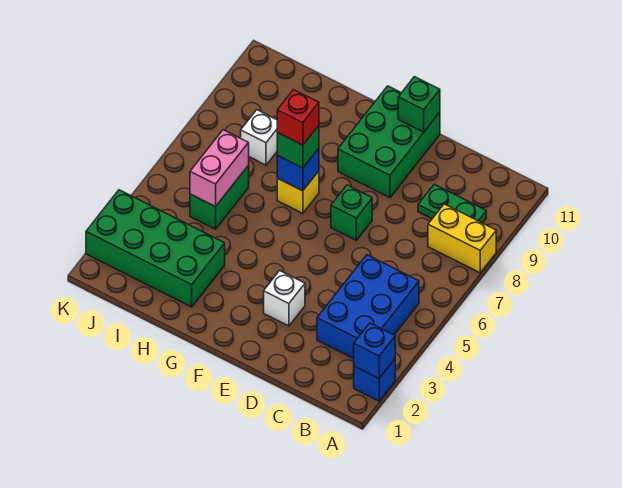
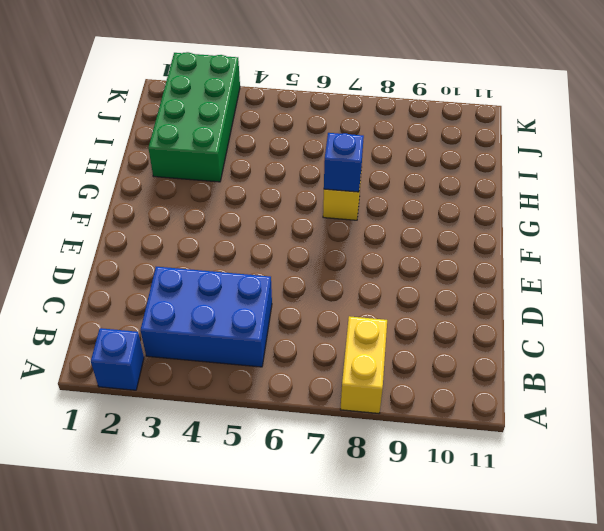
none -> green 1x2 plate [418,184,486,223]
none -> white 1x1 brick [264,271,305,326]
none -> green 1x1 brick [331,185,372,240]

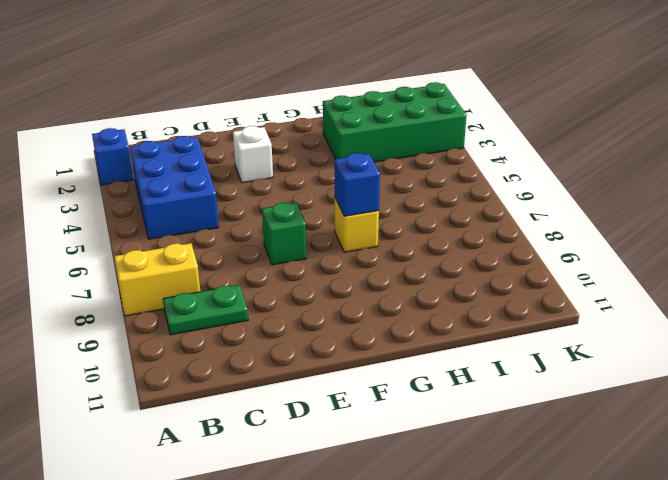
none -> green 2x3 brick [338,86,440,198]
none -> green 1x2 brick [190,166,249,229]
none -> white 1x1 brick [241,110,277,165]

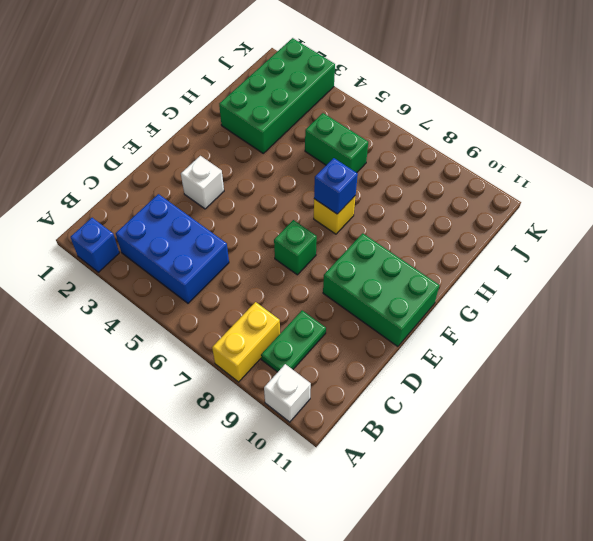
white 1x1 brick [264,364,311,422] -> white 1x1 brick moved to [241,110,277,165]
none -> blue 1x1 brick [354,323,395,378]
none -> green 1x1 brick [398,77,440,132]
none -> pink 1x2 brick [190,130,249,207]

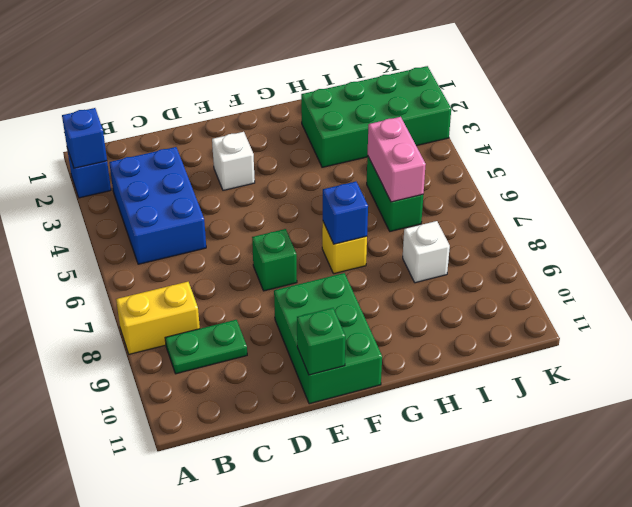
none -> green 1x1 brick [277,125,319,168]
none -> red 1x1 brick [277,90,319,145]

